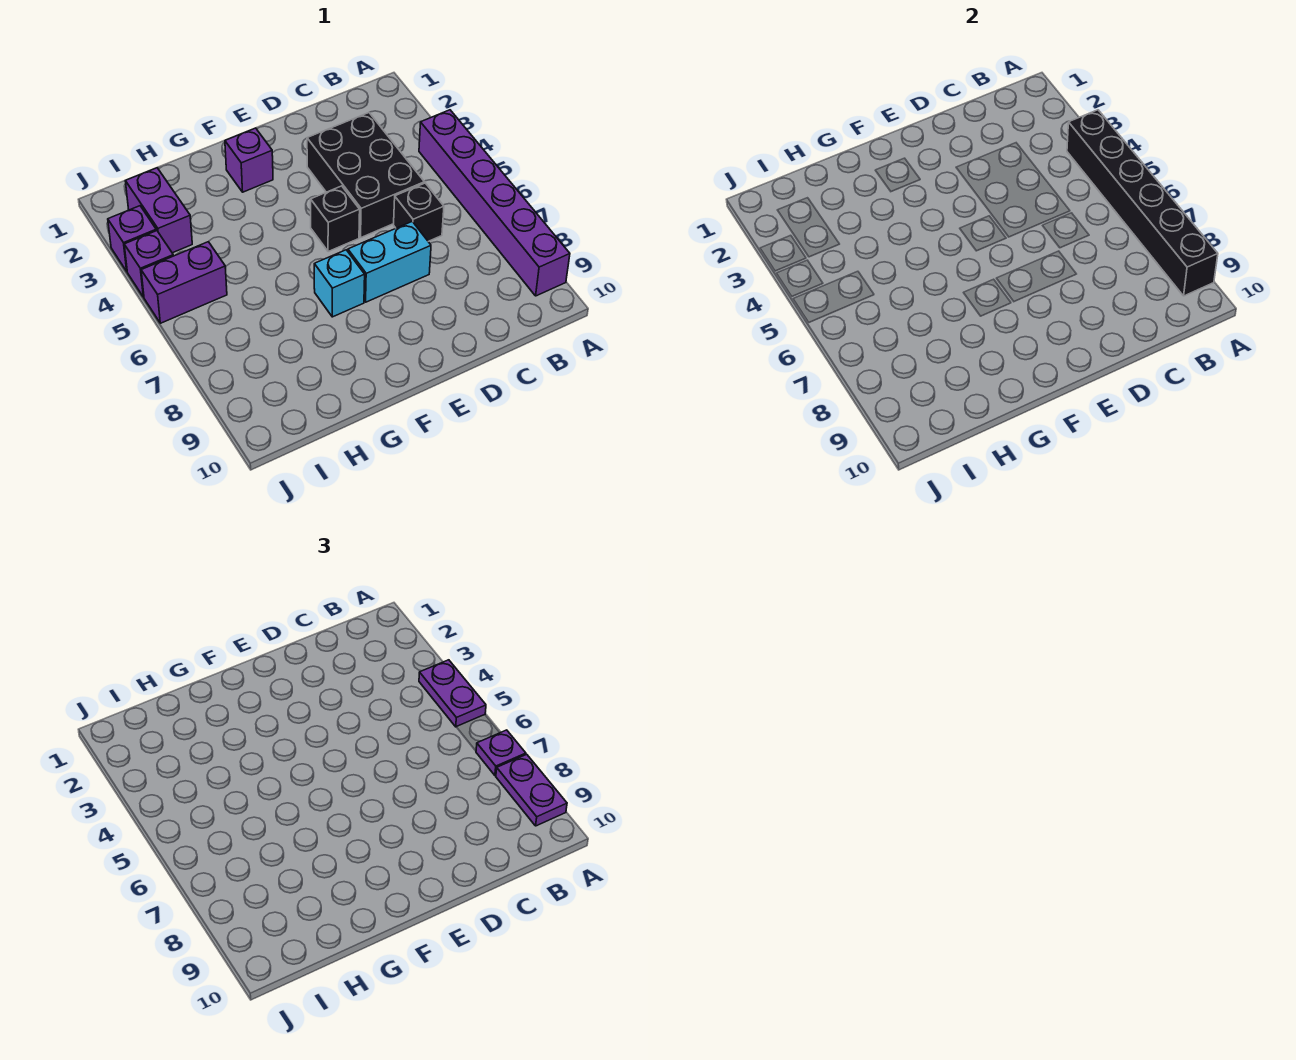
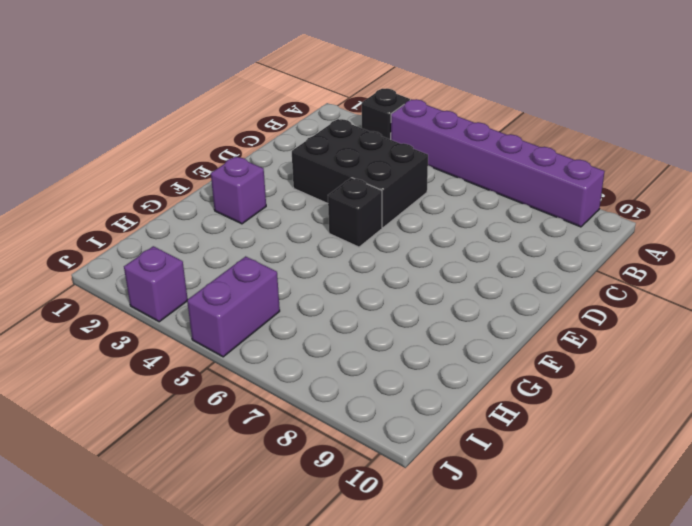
black 1x1 brick [362,88,410,140] -> black 1x1 brick moved to [394,183,444,241]
none -> cyan 1x2 brick [348,222,431,302]
none -> cyan 1x1 brick [314,250,365,317]
none -> purple 1x2 brick [125,168,192,253]

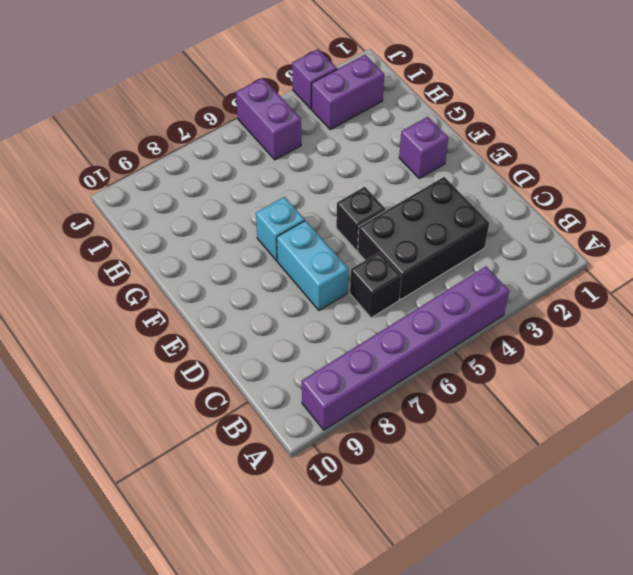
none -> purple 1x1 brick [124,231,173,297]
none -> black 1x6 brick [1067,110,1218,296]
none -> purple 1x2 plate [419,660,486,727]

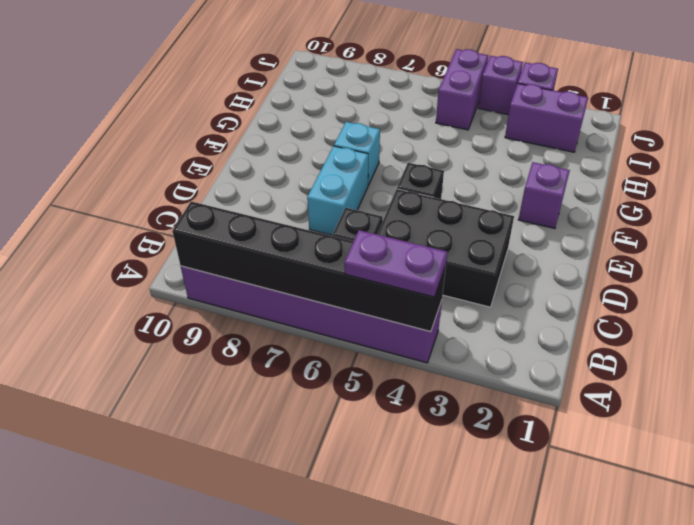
none -> purple 1x1 plate [476,730,526,776]
none -> purple 1x2 plate [496,754,567,826]

